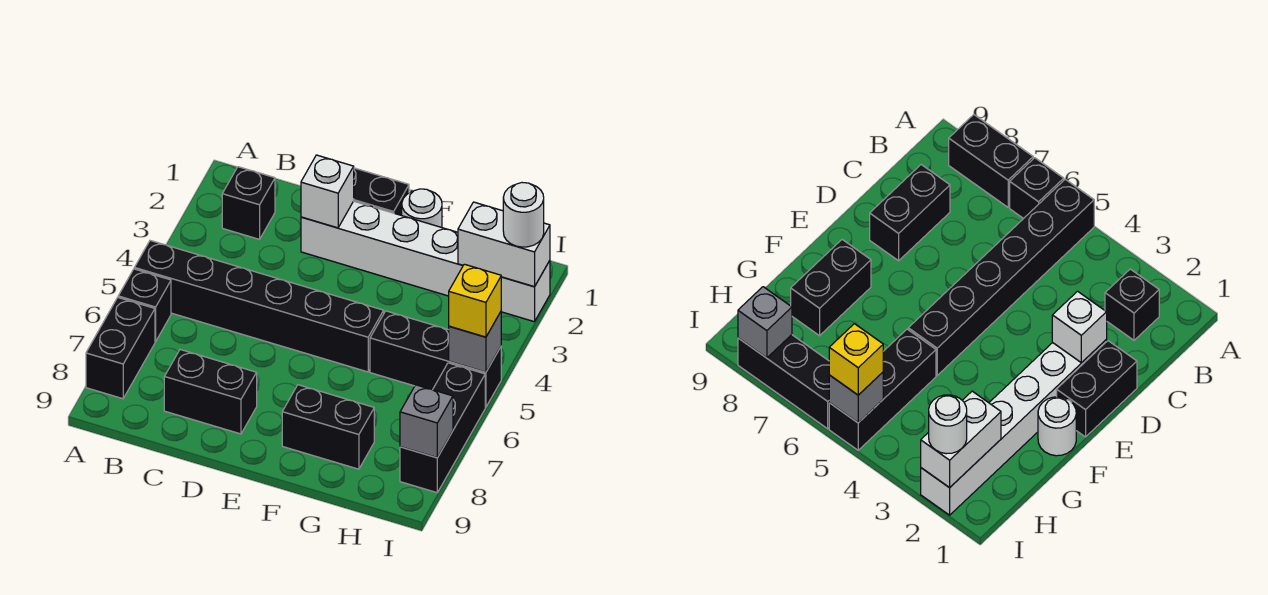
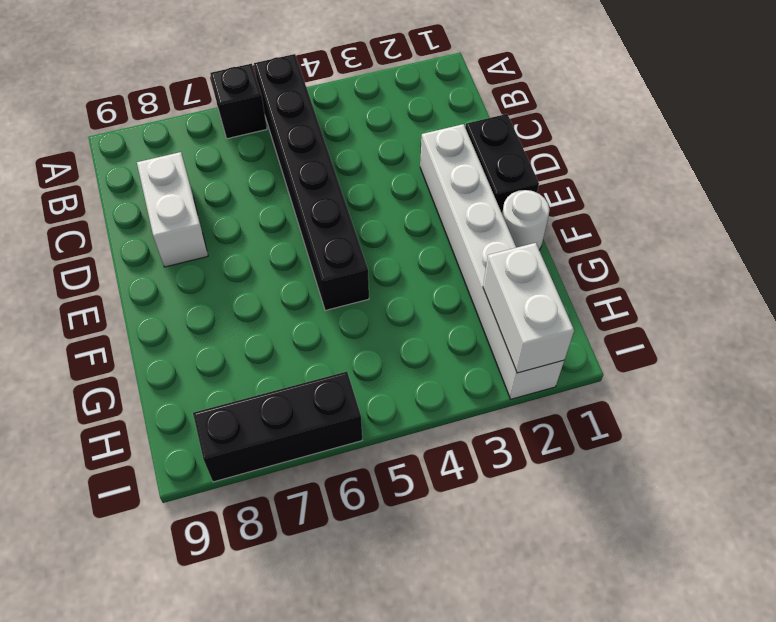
white 1x2 brick [137,152,208,267] -> black 1x2 brick [164,350,257,434]
none -> black 1x2 brick [86,298,155,399]
none -> black 1x1 brick [222,167,275,239]
none -> black 1x2 brick [282,385,374,469]

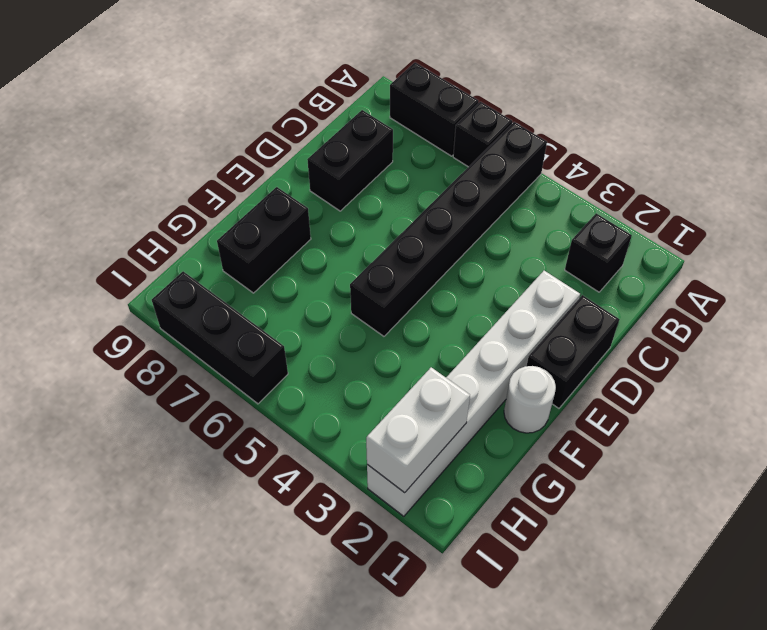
none -> black 1x3 brick [370,311,501,407]
none -> white 1x1 brick [301,155,354,228]
none -> grey 1x1 brick [449,312,501,372]

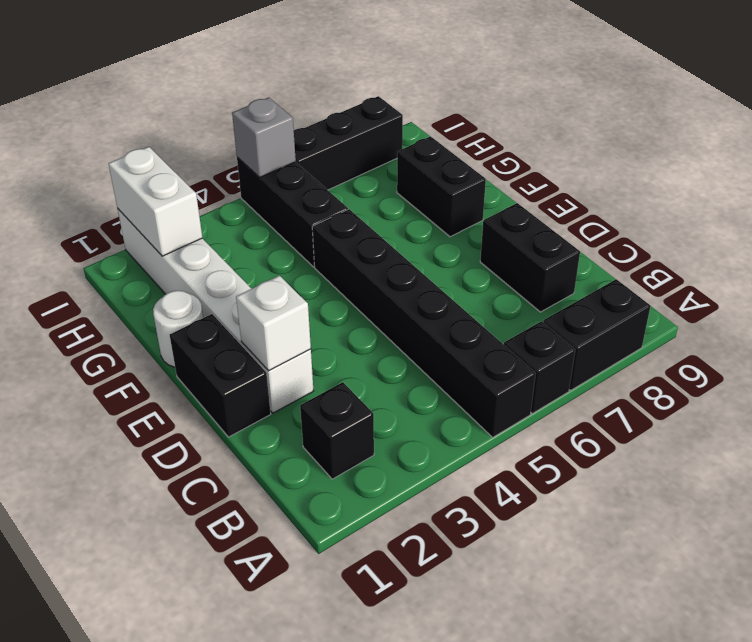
none -> grey 1x1 brick [400,385,453,458]
none -> white 1x1 round brick [503,183,544,247]
none -> yellow 1x1 brick [449,264,501,337]

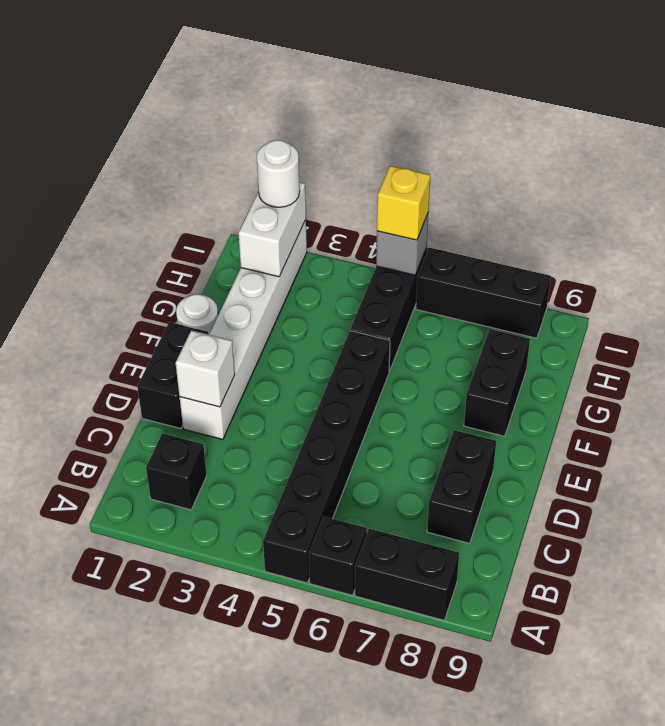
none -> grey 1x1 brick [400,385,453,458]

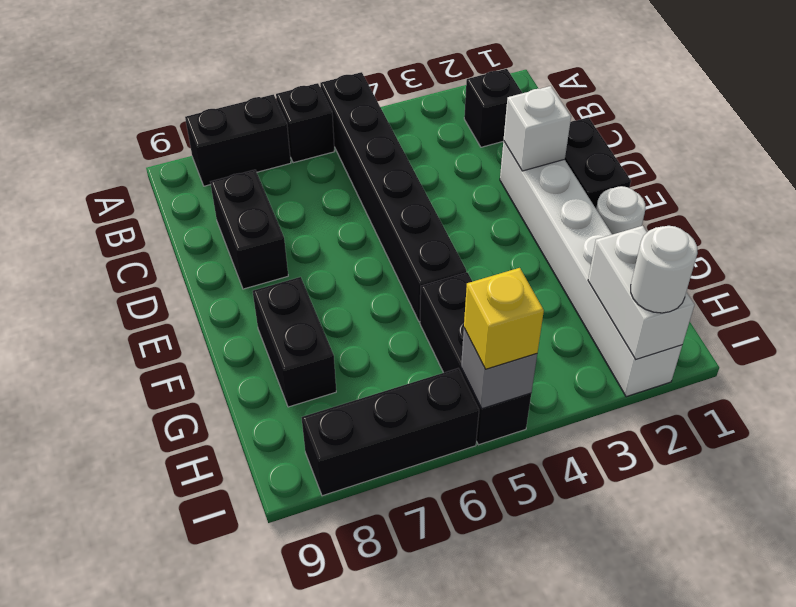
none -> grey 1x1 brick [400,385,453,458]

